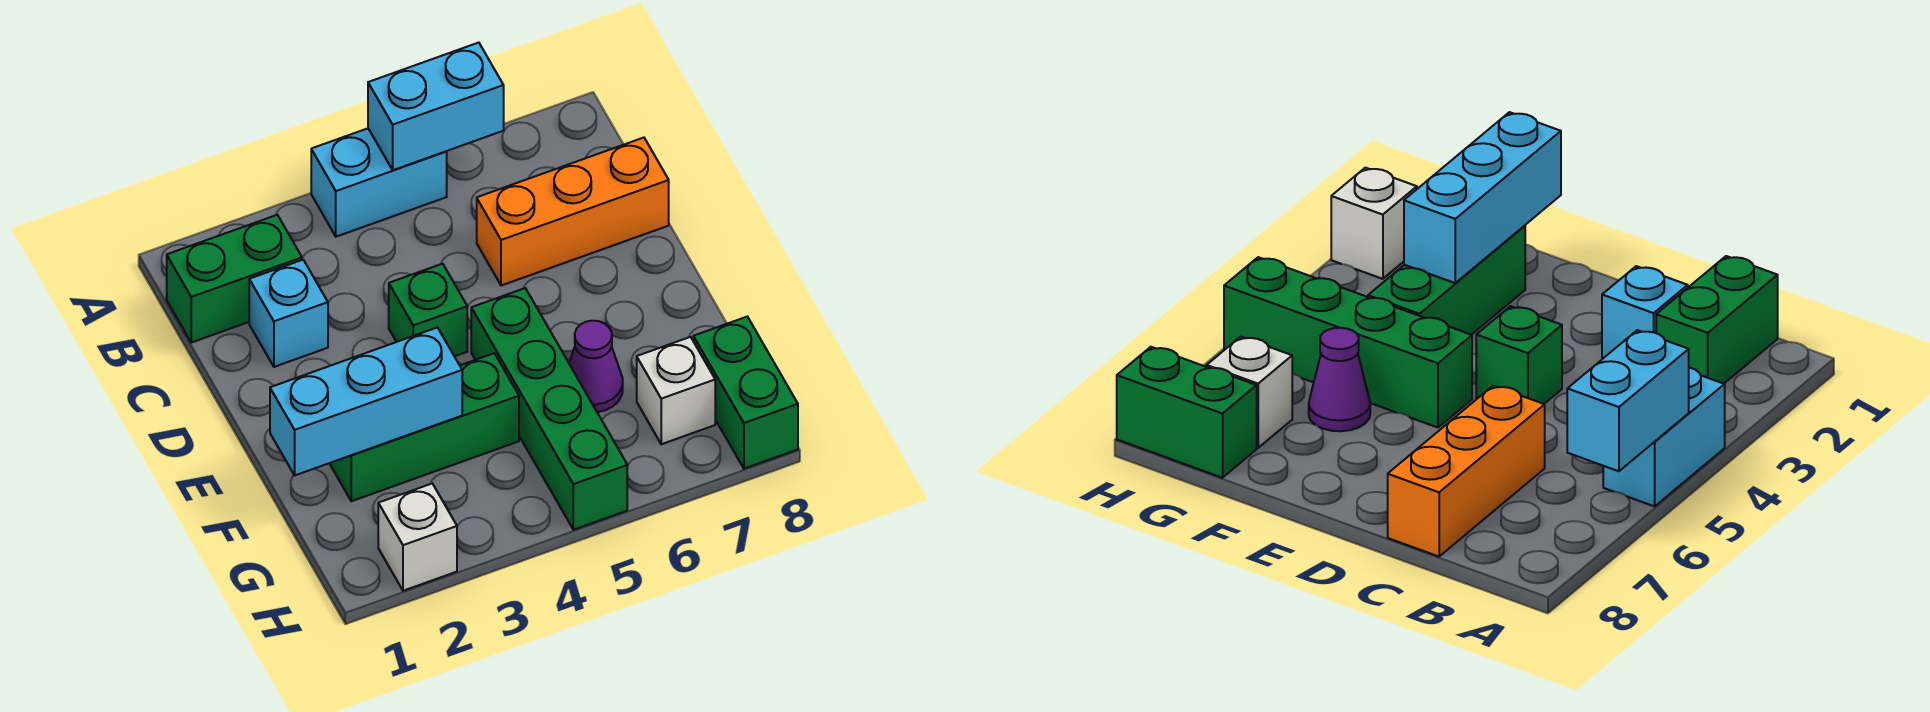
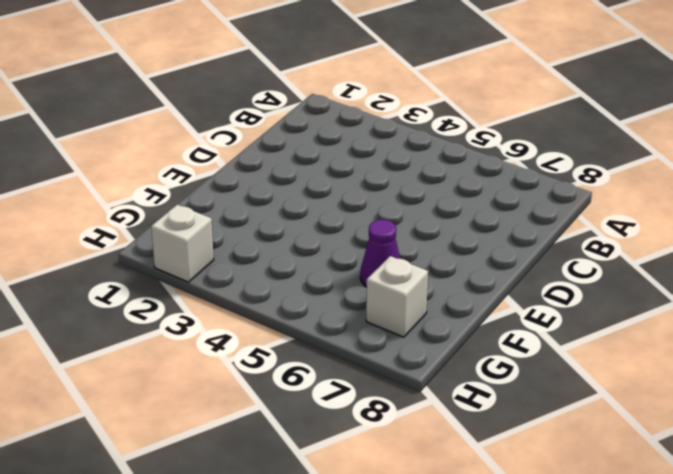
none -> cyan 1x2 brick [311,128,447,237]
none -> green 1x2 brick [167,215,302,342]
none -> cyan 1x1 brick [249,260,328,367]

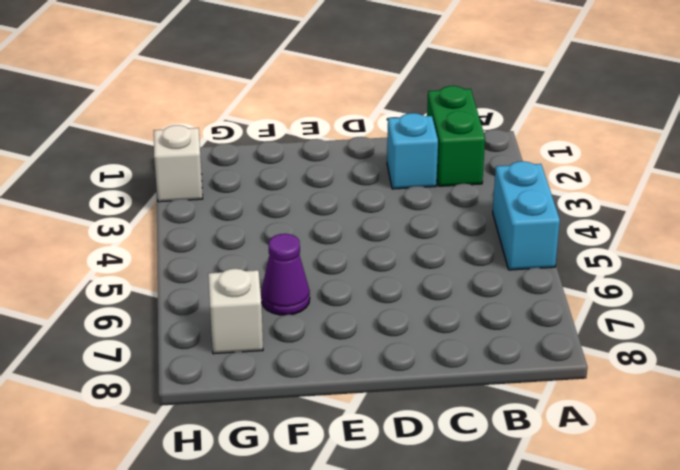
none -> orange 1x3 brick [477,138,669,286]
none -> green 1x1 brick [389,264,467,356]
none -> green 1x4 brick [471,288,627,530]

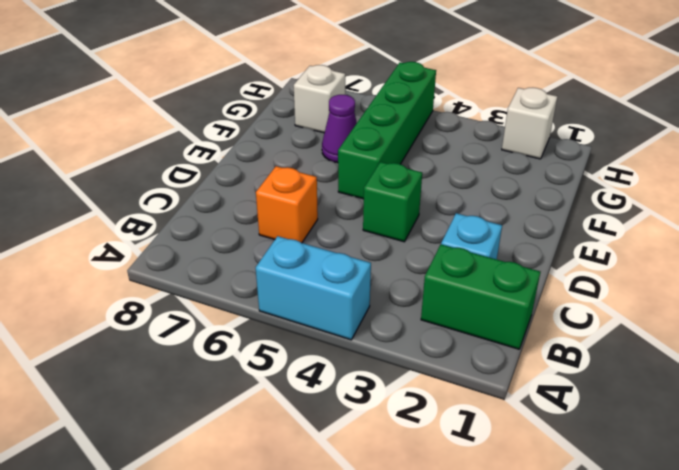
orange 1x1 brick [256,166,318,243] -> orange 1x3 brick [477,138,669,286]
none -> green 1x3 brick [329,353,519,501]
none -> green 1x2 brick [693,317,798,469]
none -> cyan 1x2 brick [368,43,504,170]

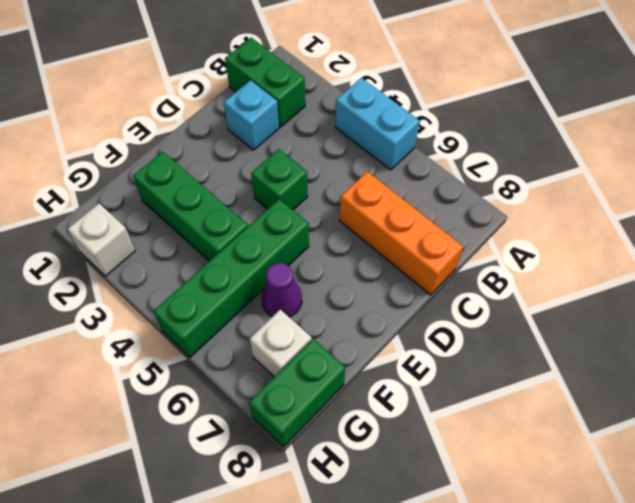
none -> cyan 1x2 brick [368,43,504,170]
none -> cyan 1x3 brick [270,327,462,475]

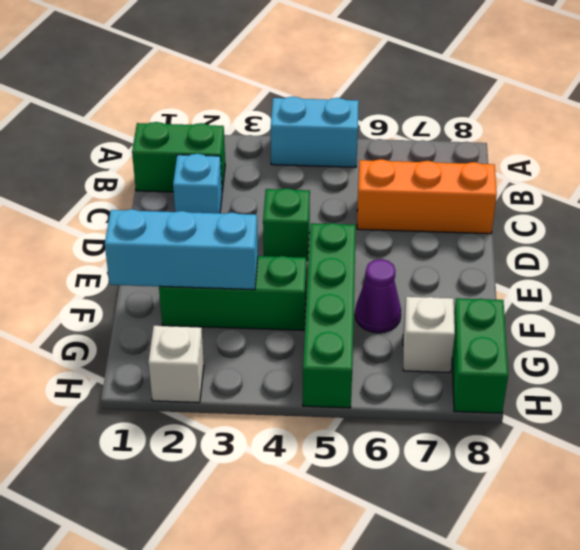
none -> cyan 1x2 brick [368,43,504,170]

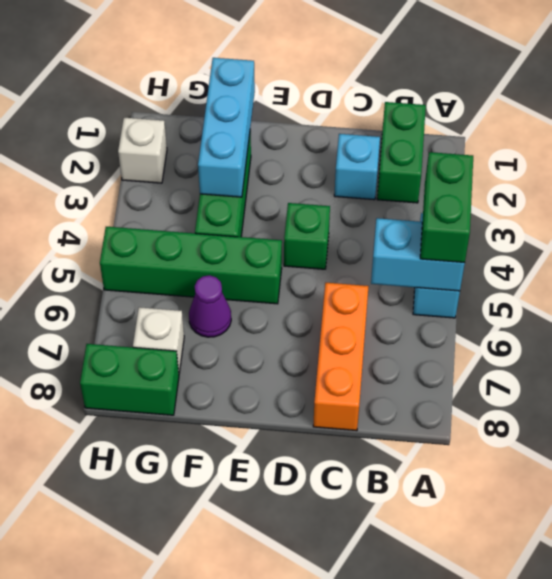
green 1x2 brick [420,152,473,263] -> none
cyan 1x2 brick [371,218,465,291] -> cyan 1x2 brick turned to [368,43,504,170]

